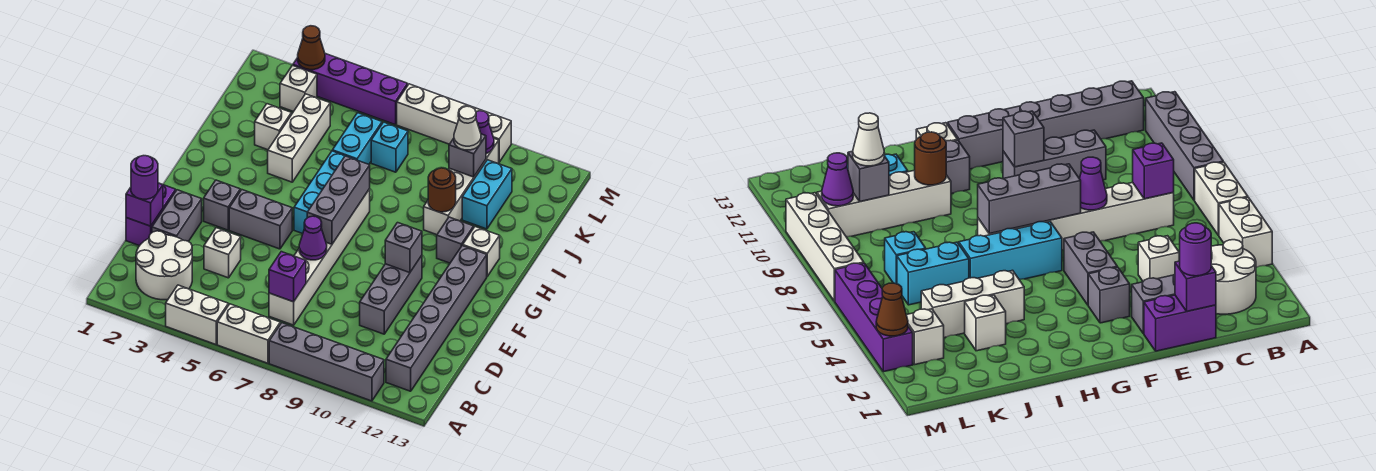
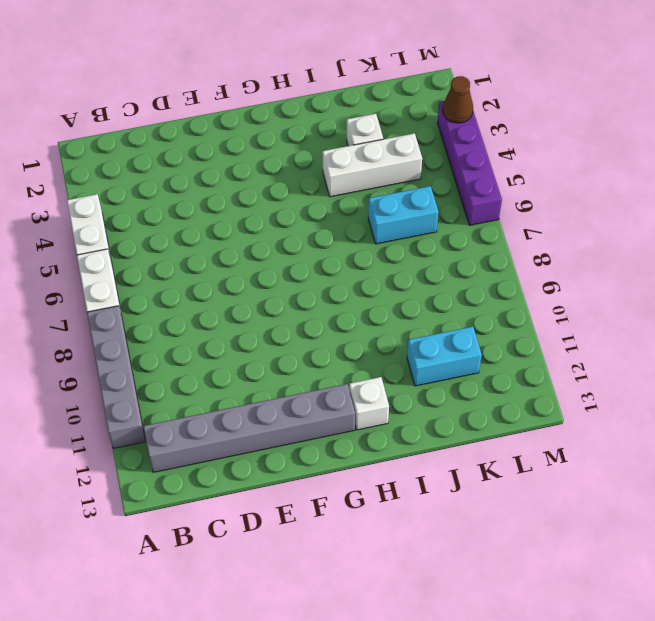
none -> white 2x2 round brick [136,231,192,300]
none -> white 1x6 brick [269,189,370,325]
none -> purple 1x2 brick [126,183,176,246]
none -> grey 1x2 brick [152,190,202,242]

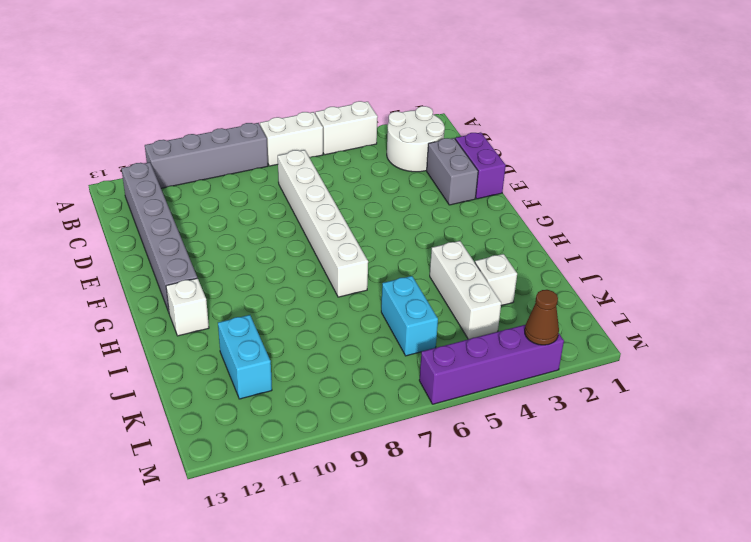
none -> white 1x1 brick [204,228,241,278]
none -> grey 1x3 brick [360,255,422,334]
none -> grey 1x1 brick [204,180,240,230]
none -> grey 1x2 brick [229,190,292,249]

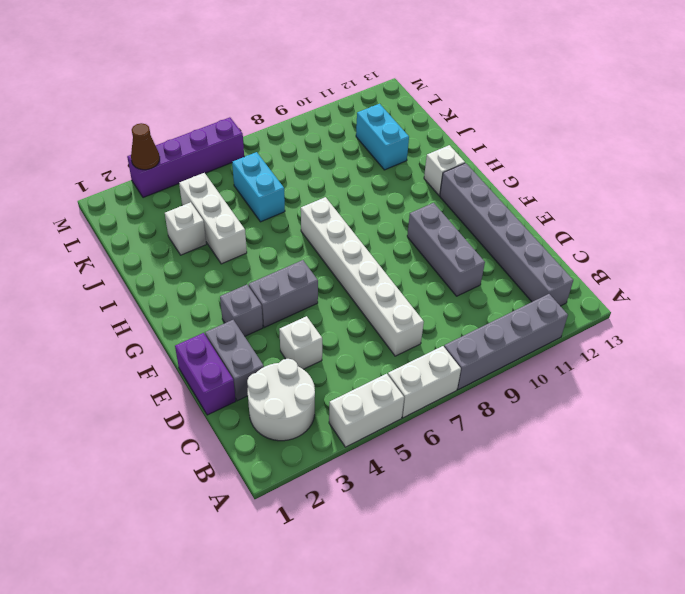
none -> cyan 1x3 brick [294,151,345,234]
none -> grey 1x1 brick [437,217,474,263]
none -> white 1x4 brick [424,139,499,235]
none -> cyan 1x1 brick [371,122,408,172]

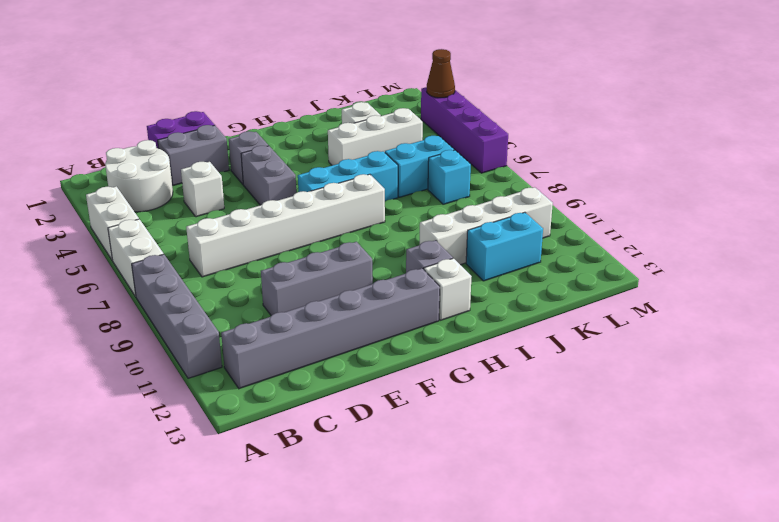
none -> white 1x1 brick [280,65,317,112]
none -> white 1x4 brick [397,84,511,162]
none -> purple 1x1 brick [269,252,306,302]
none -> purple 1x1 brick [126,183,163,226]

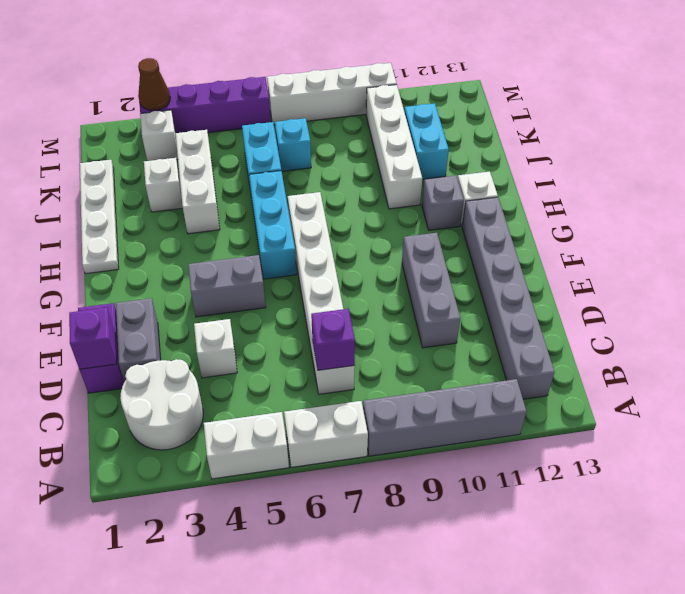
white 1x4 plate [80,160,119,274] -> none
none -> grey 1x1 brick [204,180,240,230]
none -> purple 1x1 cone [299,216,327,260]
none -> grey 1x3 brick [307,156,370,244]
none -> grey 1x1 brick [385,223,422,273]

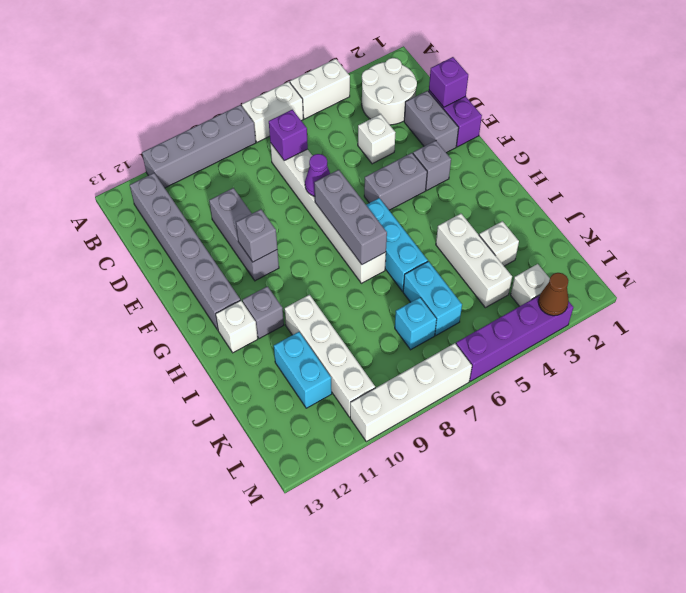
none -> brown 1x1 round brick [428,168,456,212]
none -> grey 1x1 brick [449,134,486,177]
none -> purple 1x1 cone [476,111,494,154]
none -> purple 1x1 round brick [131,156,158,199]

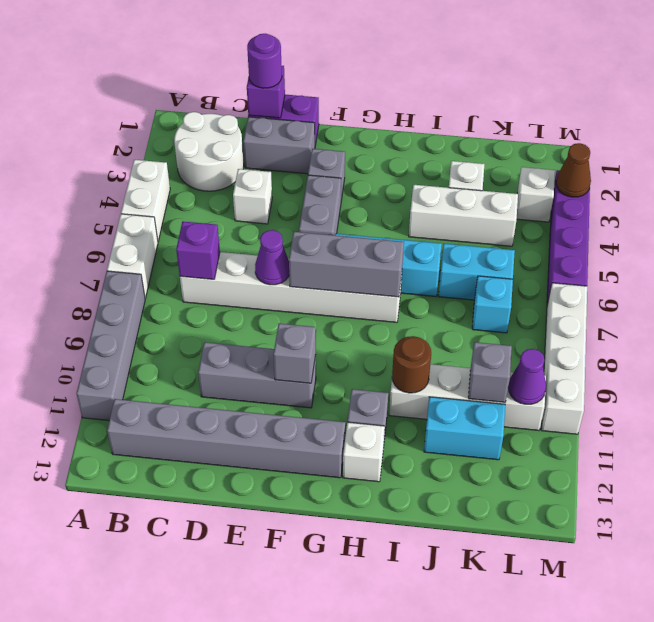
none -> white 1x1 cone [454,106,481,150]

